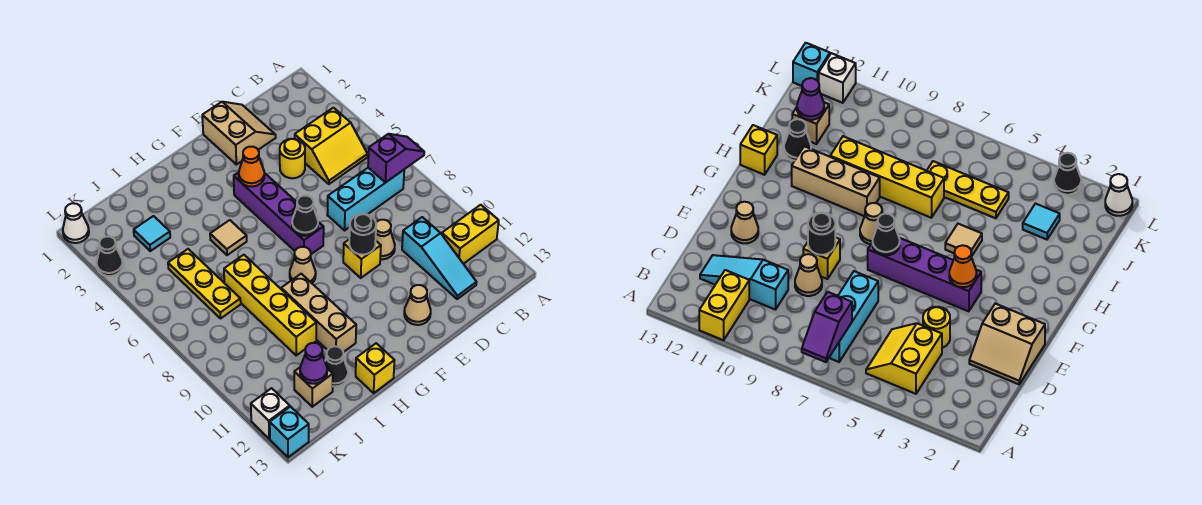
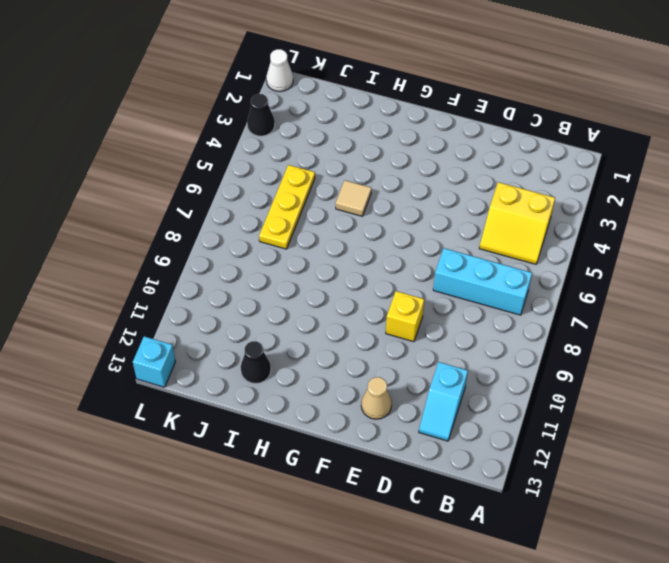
cyan 1x2 slope [419,362,468,441] -> cyan 1x3 slope [402,217,476,299]
none -> yellow 1x2 brick [442,205,499,264]
none -> tan 2x2 slope [202,102,276,165]
none -> yellow 1x1 round brick [280,139,305,178]

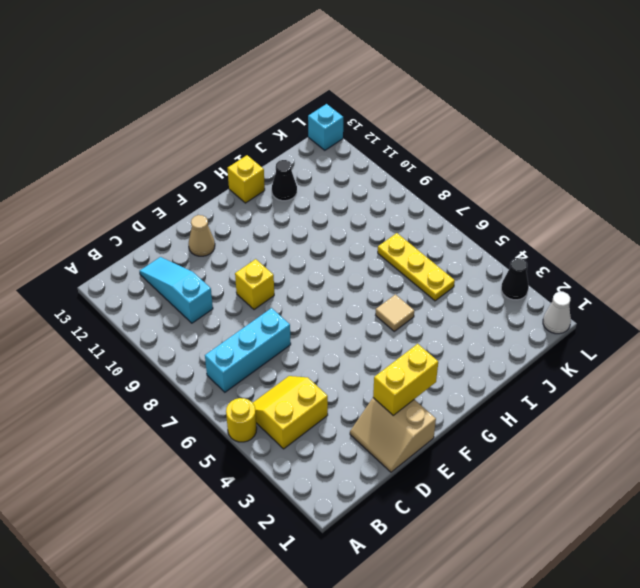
yellow 1x1 round brick [226,398,257,442] -> yellow 1x1 round brick moved to [280,139,305,178]
yellow 1x2 brick [373,344,438,415] -> yellow 1x2 brick moved to [442,205,499,264]
none -> tan 1x1 cone [376,220,395,259]
none -> purple 1x4 brick [234,172,324,254]
none -> tan 1x1 cone [290,247,316,283]

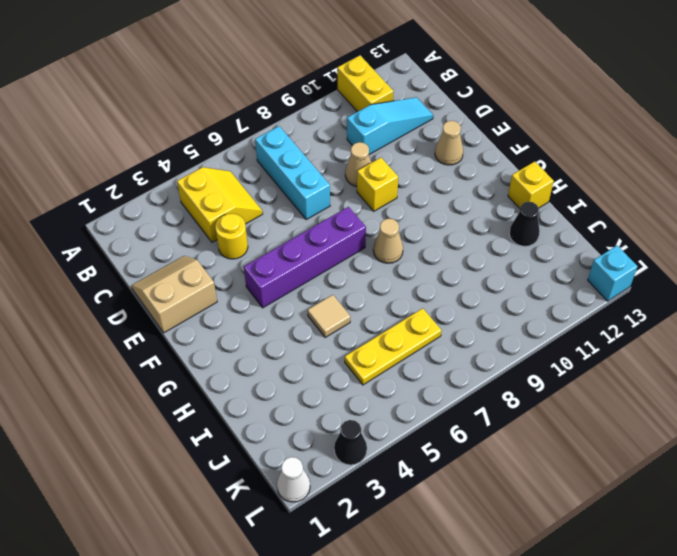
none -> tan 1x3 brick [281,274,356,352]
none -> yellow 1x4 brick [224,255,316,355]
none -> cyan 1x1 tile [134,216,170,251]

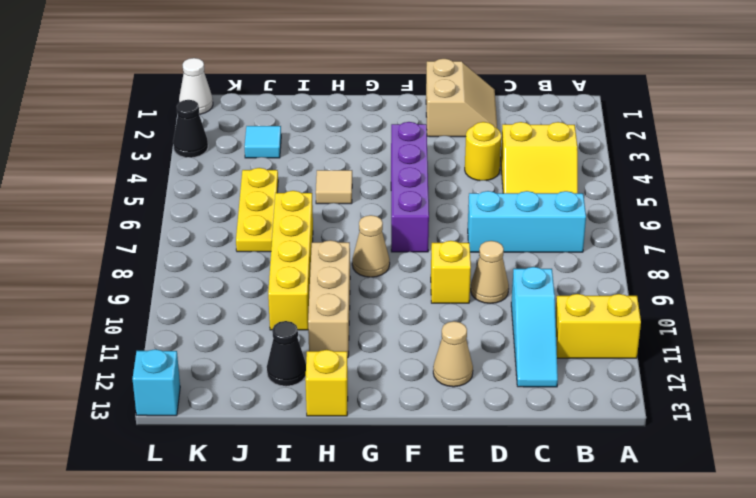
none -> tan 1x1 brick [294,368,333,407]
none -> white 1x1 brick [251,388,290,439]
none -> purple 1x2 slope [368,134,424,183]

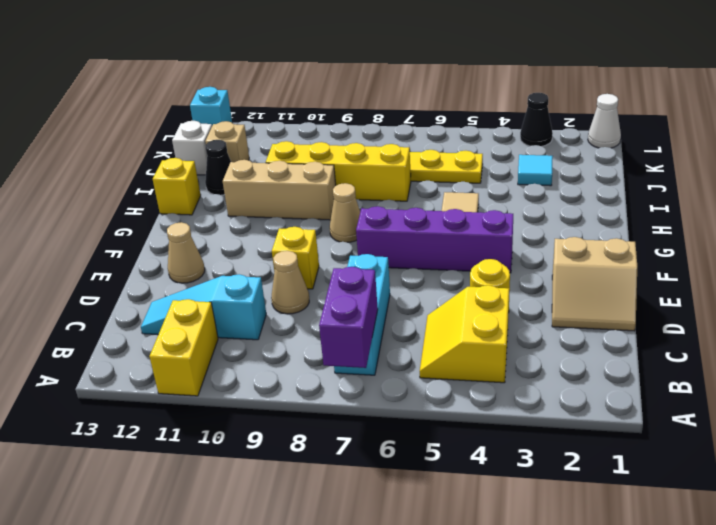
purple 1x2 brick [319,267,378,368] -> purple 1x2 slope [368,134,424,183]
white 1x1 brick [172,121,212,175] -> white 1x1 brick moved to [251,388,290,439]
none -> black 1x1 round brick [349,214,376,255]
none -> orange 1x1 cone [239,147,264,187]
none -> black 1x1 cone [292,196,318,236]

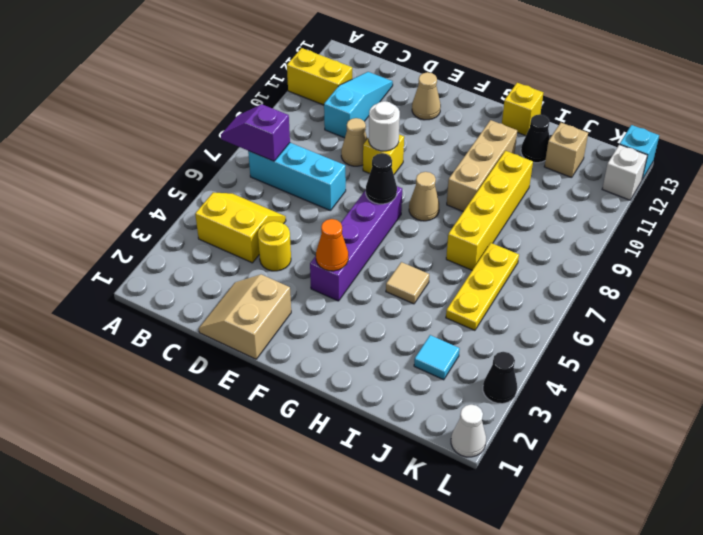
white 1x1 round brick [369,101,400,151] -> black 1x1 round brick [349,214,376,255]
none -> purple 1x1 cone [300,343,327,384]

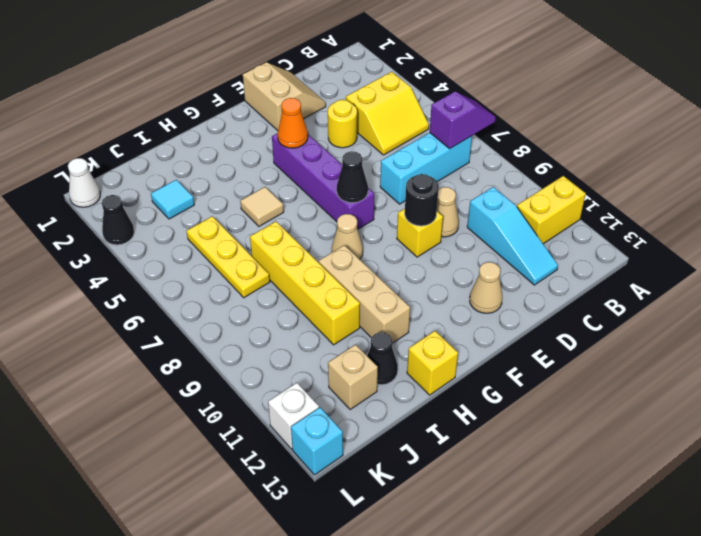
none -> purple 1x1 cone [300,343,327,384]

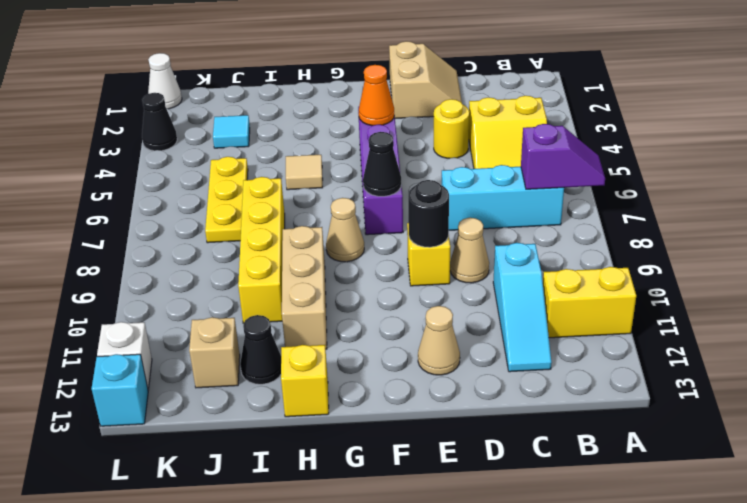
none -> purple 1x1 cone [300,343,327,384]

